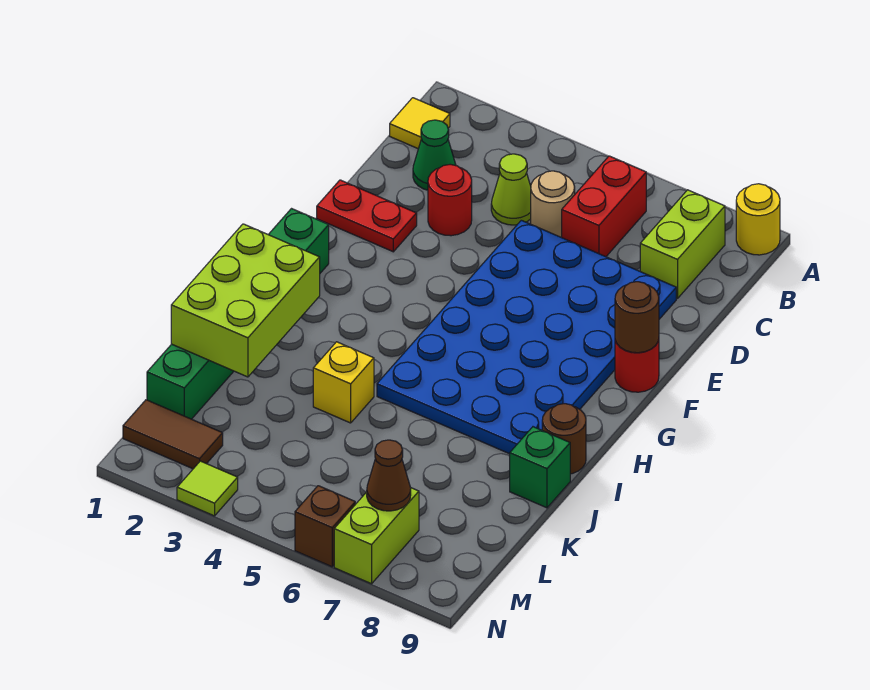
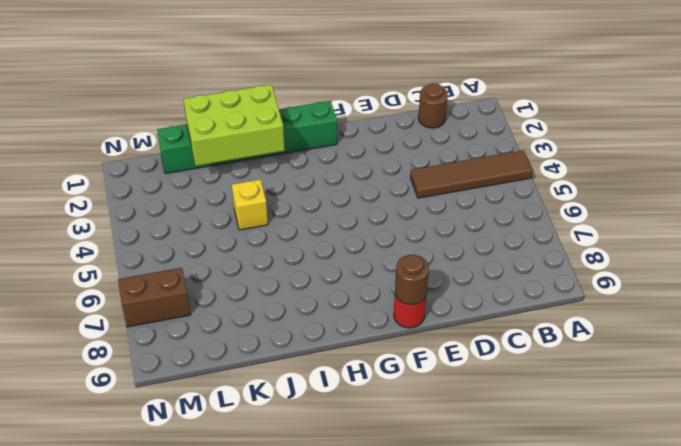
brown 1x4 tile [410,150,533,198] -> lime 1x1 cone [491,154,531,225]
brown 1x1 round brick [418,83,448,128] -> brown 1x1 round brick moved to [542,404,586,474]
brown 1x2 brick [118,268,190,327] -> lime 1x2 brick [334,488,419,584]
none -> yellow 1x1 round brick [736,184,780,255]
none -> yellow 1x1 tile [390,98,450,149]
none -> red 1x2 brick [562,156,646,257]

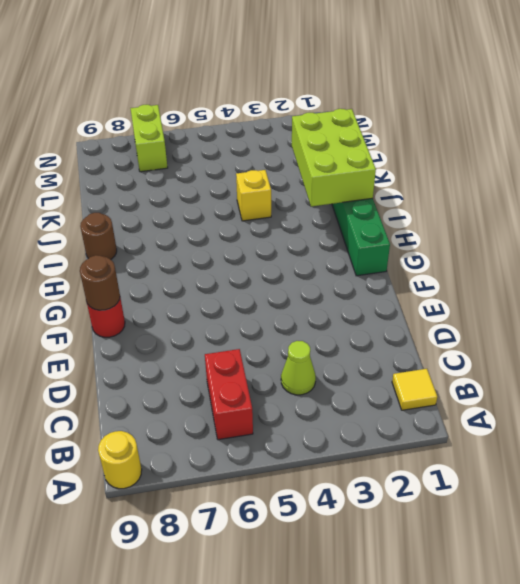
none -> lime 1x2 brick [640,190,725,299]
none -> green 1x1 cone [413,120,456,190]
none -> tan 1x1 round brick [531,171,575,237]

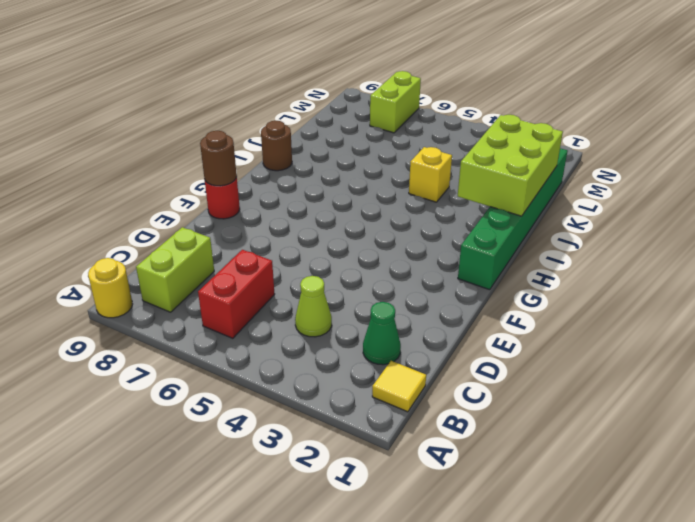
none -> tan 1x1 round brick [531,171,575,237]
none -> red 1x1 round brick [428,164,472,236]
none -> blue 4x6 plate [377,220,676,454]

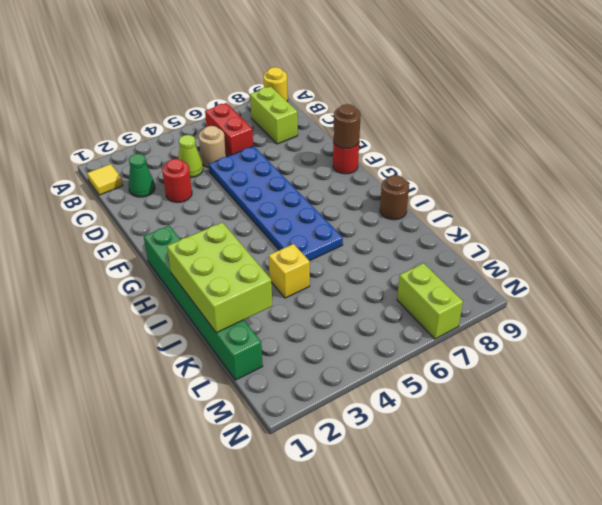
blue 2x6 plate [209,146,343,261] -> blue 4x6 plate [377,220,676,454]
none -> red 1x2 plate [317,180,417,252]
none -> green 1x1 brick [510,427,570,508]
none -> brown 1x2 tile [123,400,223,469]

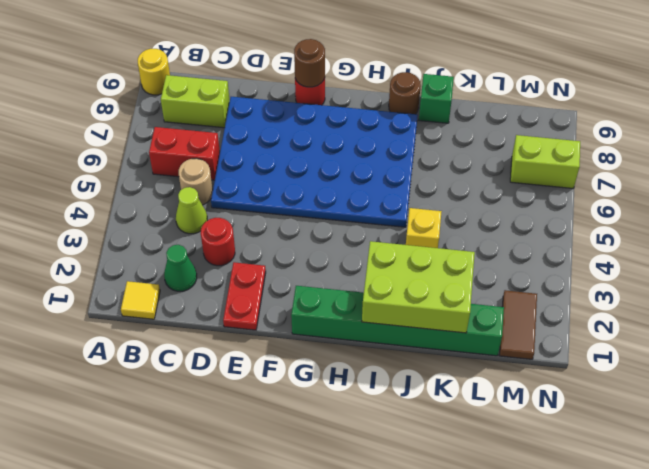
none -> lime 1x1 tile [177,461,238,516]
none -> brown 1x1 brick [295,486,355,567]
none -> brown 1x1 cone [367,440,411,511]

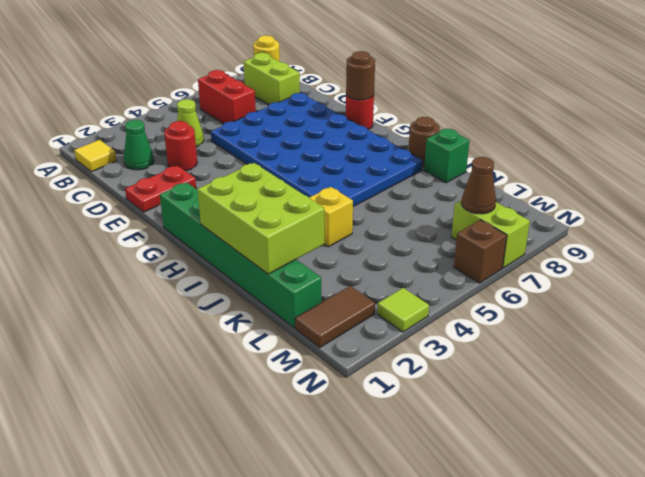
none -> tan 1x1 round brick [531,171,575,237]

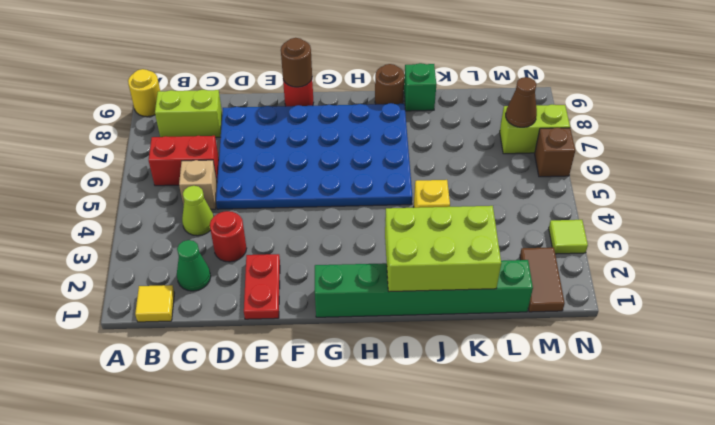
tan 1x1 brick [179,160,217,209] -> tan 1x1 round brick [531,171,575,237]

